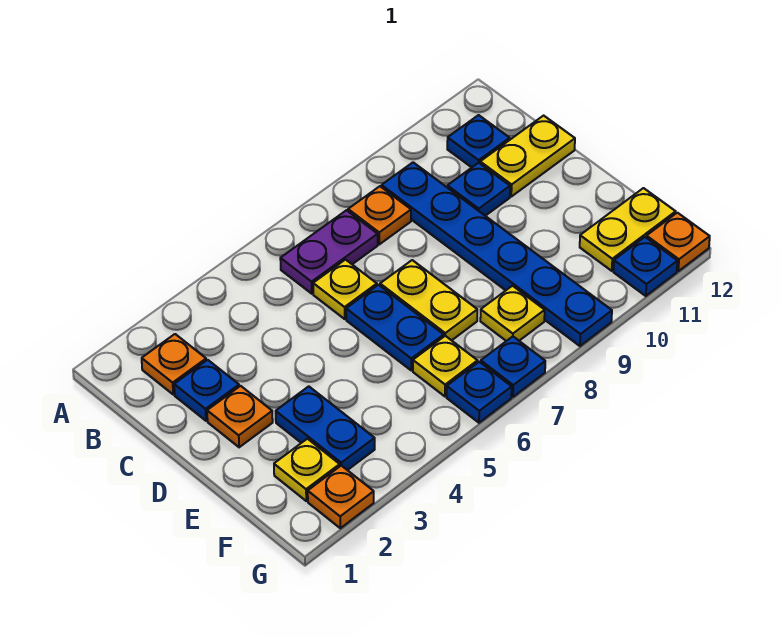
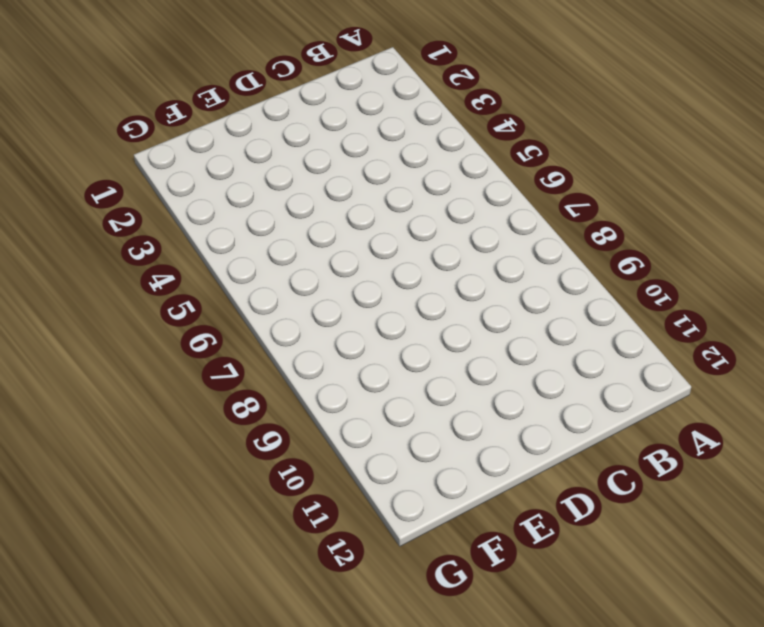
none -> orange 1x1 plate [142,334,206,394]
none -> purple 1x2 plate [280,210,378,294]
none -> orange 1x1 plate [348,186,411,244]

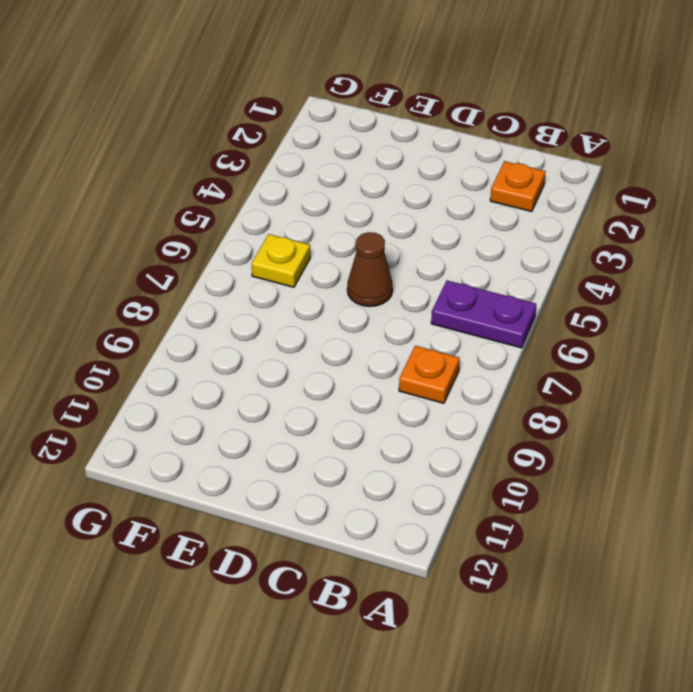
purple 1x2 plate [431,280,536,348] -> purple 1x2 plate turned to [280,210,378,294]
brown 1x1 cone [347,232,393,307] -> blue 1x2 plate [346,285,444,370]
none -> blue 1x6 plate [382,162,612,346]
none -> blue 1x1 plate [447,115,510,167]
none -> blue 1x1 plate [174,360,239,421]

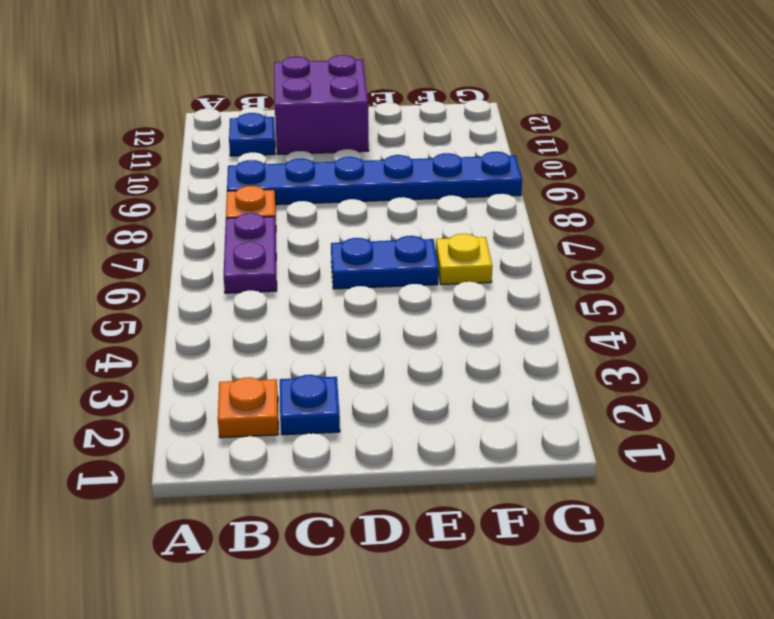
purple 2x2 brick [274,55,369,154] -> yellow 1x2 plate [480,116,575,197]
none -> yellow 1x1 plate [313,260,377,319]
none -> blue 1x1 plate [447,163,510,216]
none -> orange 1x1 plate [207,386,273,447]

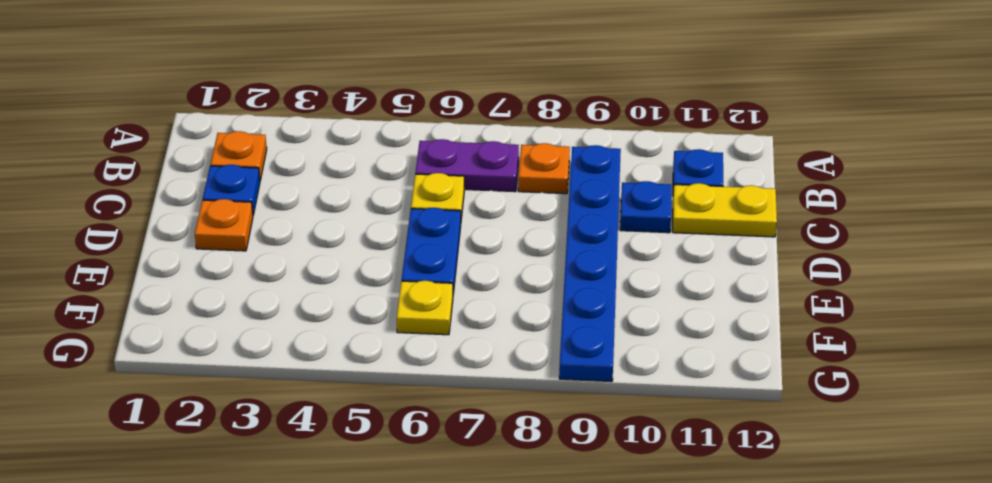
none -> yellow 1x2 plate [380,260,477,340]
none -> blue 1x2 plate [276,386,375,470]
none -> yellow 1x1 plate [274,439,340,501]

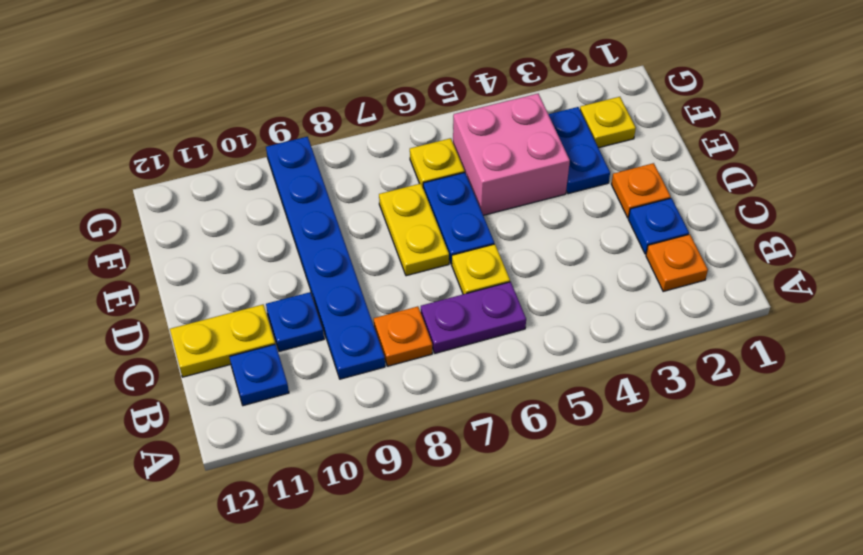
pink 2x2 brick [453,94,570,215] -> none
none -> yellow 1x1 plate [480,286,545,341]
none -> yellow 1x2 plate [580,188,676,271]
none -> orange 1x1 plate [308,466,374,528]

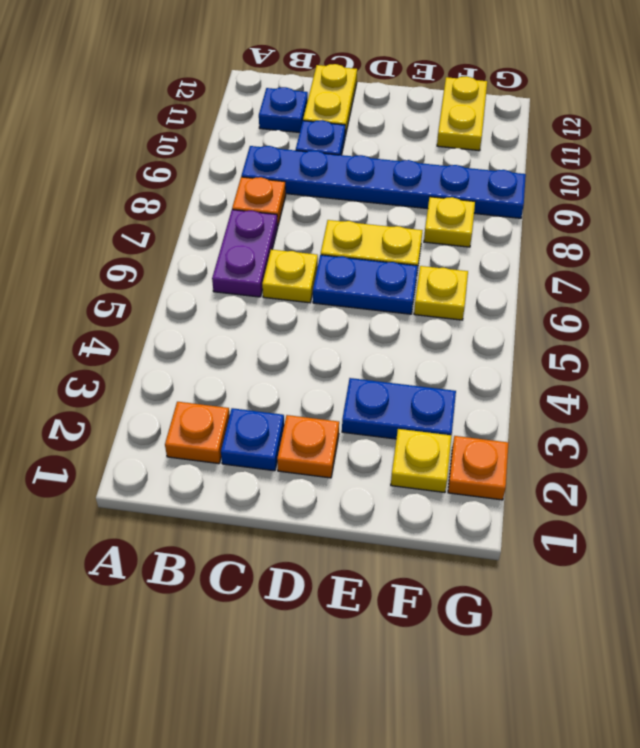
none -> blue 1x1 plate [447,362,512,423]
none -> blue 1x1 plate [481,337,545,397]
none -> blue 1x1 plate [613,237,677,296]

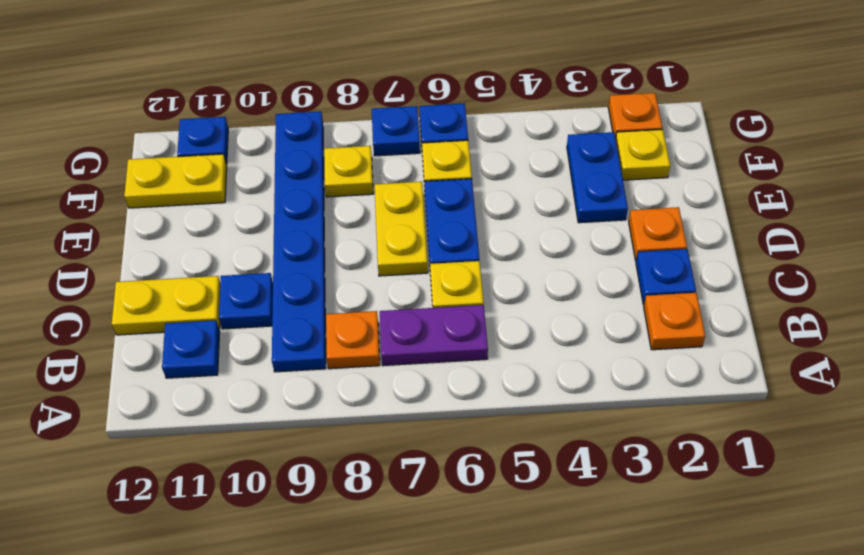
none -> orange 1x1 plate [646,213,710,271]

